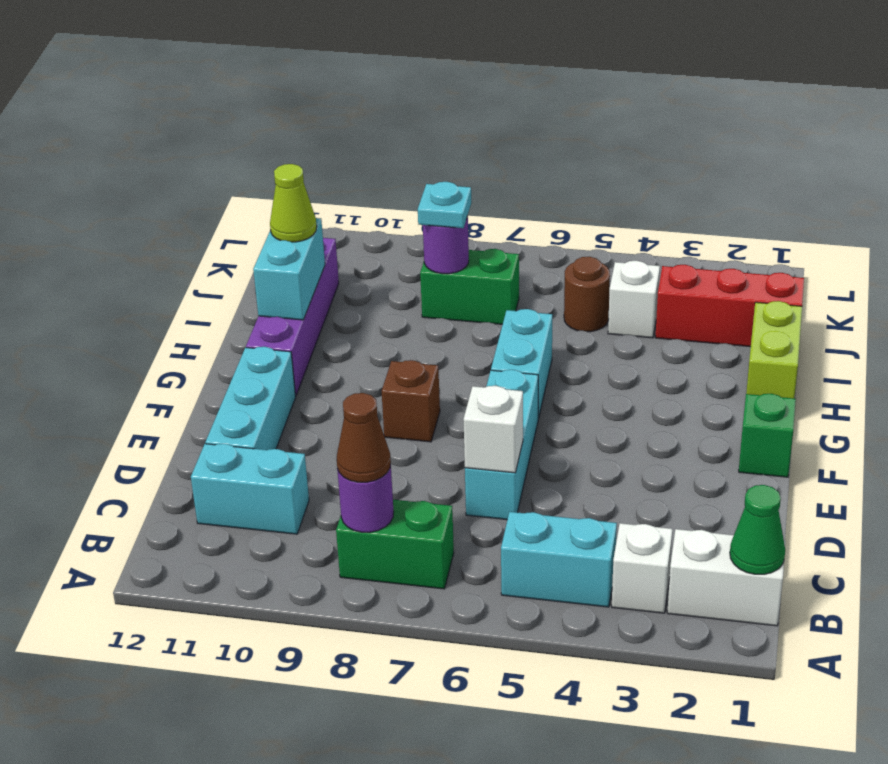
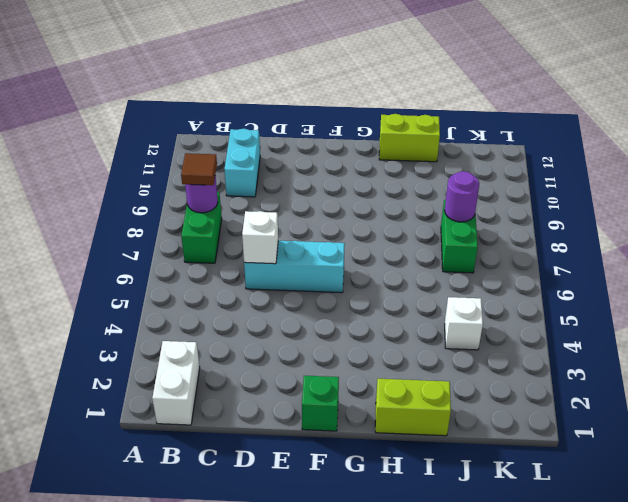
brown 1x1 tile [181,153,217,185] -> brown 1x1 cone [337,393,391,482]
lime 1x2 brick [379,114,440,162] -> none
none -> white 1x1 brick [612,523,673,613]
none -> cyan 1x2 brick [501,512,617,607]
none -> cyan 1x3 brick [205,347,296,450]

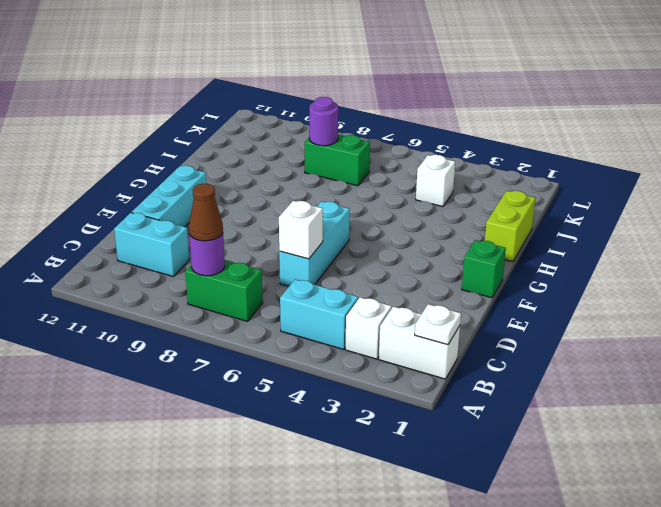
white 1x1 plate [415,304,461,345] -> green 1x1 cone [730,485,785,574]
none -> brown 1x1 brick [382,360,440,442]
none -> cyan 1x2 brick [491,309,552,419]
none -> purple 1x4 brick [246,238,339,396]

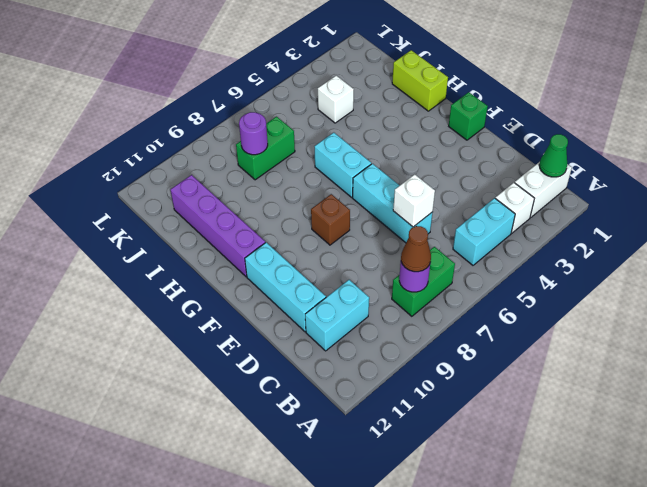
none -> red 1x3 brick [655,265,804,347]
none -> brown 1x1 round brick [564,257,610,332]
none -> cyan 1x2 brick [253,218,325,320]

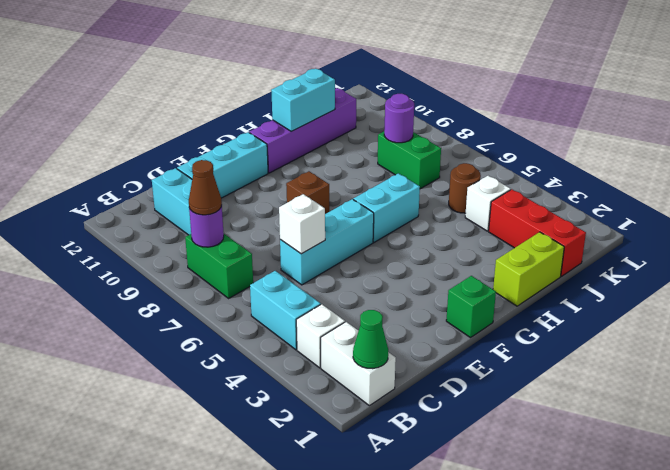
none -> lime 1x1 cone [270,164,317,242]
none -> cyan 1x1 plate [418,182,471,228]

